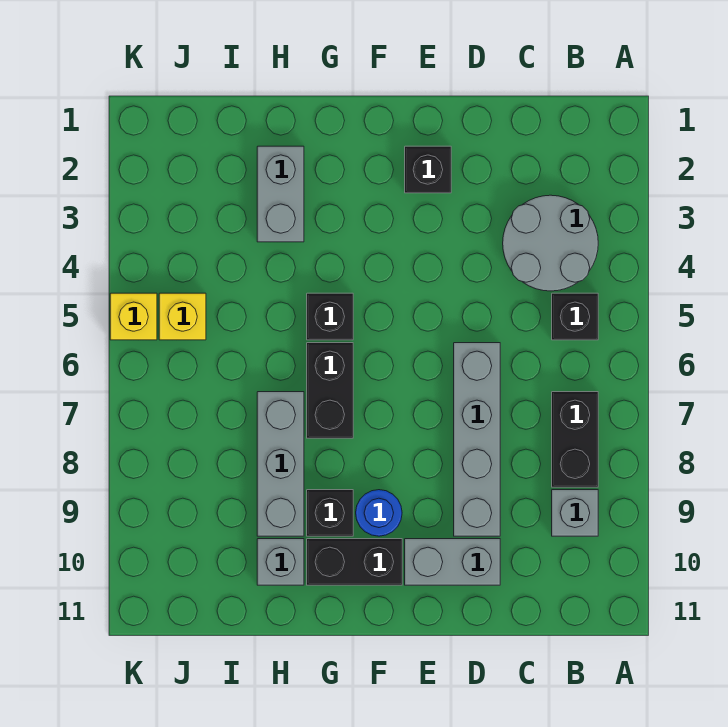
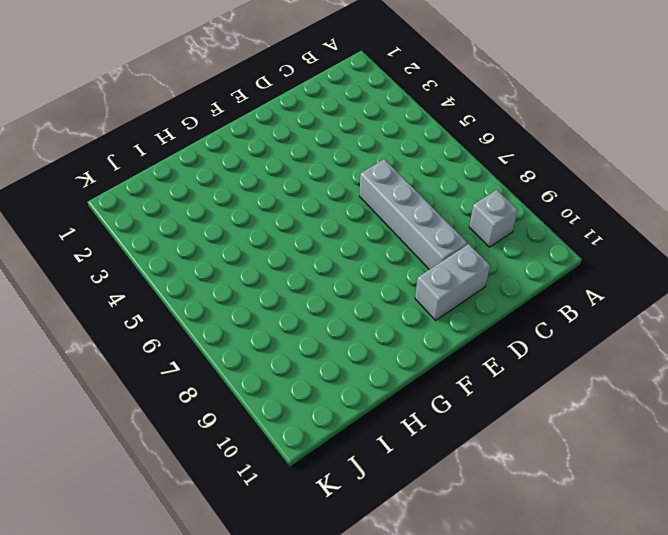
none -> grey 2x2 round brick [503,195,598,291]
none -> black 1x1 brick [552,293,598,340]
none -> black 1x2 brick [552,392,598,487]

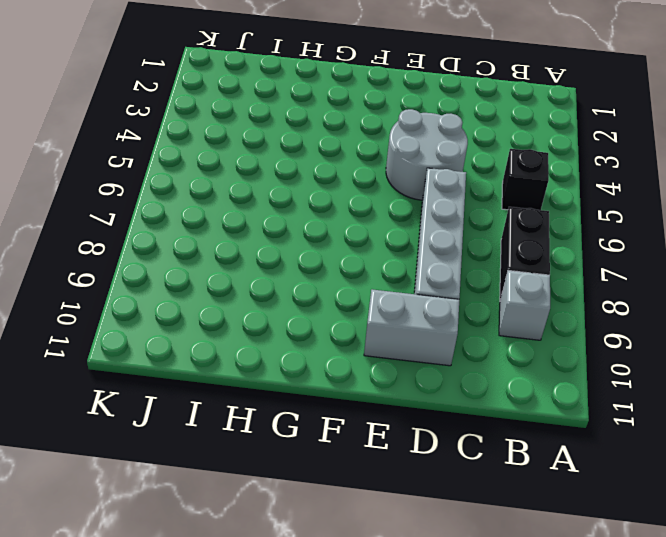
grey 2x2 round brick [386,109,468,200] -> grey 2x2 round brick moved to [503,195,598,291]
none -> black 1x1 brick [405,146,451,193]
none -> blue 1x1 round brick [356,490,402,536]
none -> black 1x2 brick [307,539,402,585]

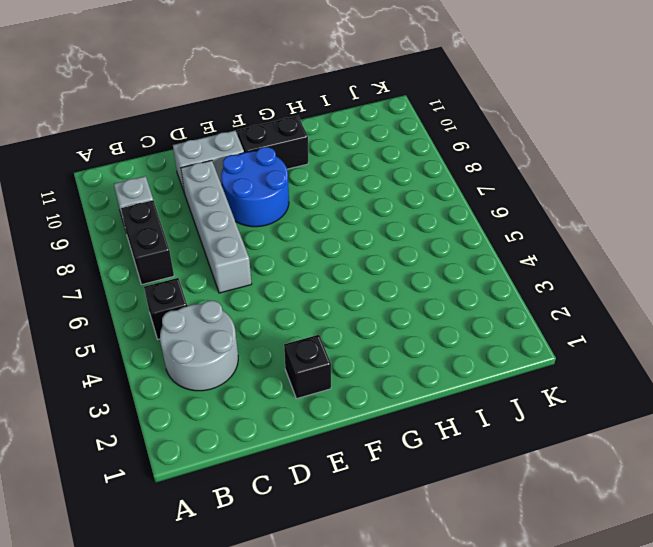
blue 2x2 round brick [221,147,289,227] -> blue 1x1 round brick [356,490,402,536]
none -> black 1x1 brick [307,293,353,340]
none -> black 1x2 brick [307,343,353,438]
none -> black 1x1 brick [307,490,353,536]

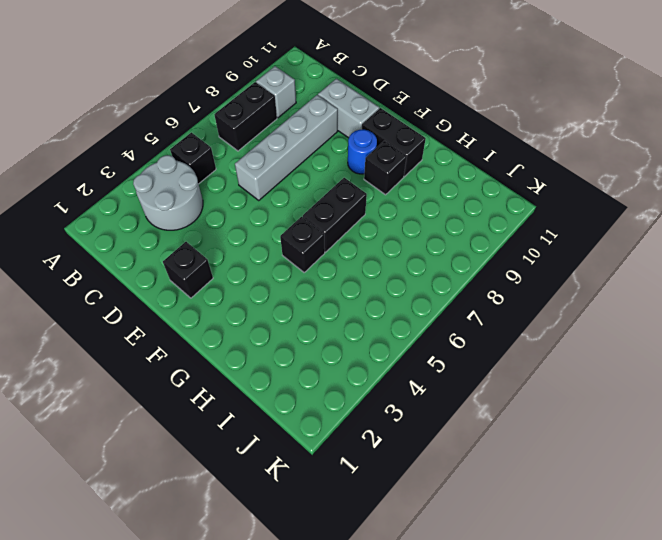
none -> grey 1x2 brick [257,146,304,242]
none -> grey 1x3 brick [257,392,304,536]
none -> grey 1x1 brick [257,539,304,585]

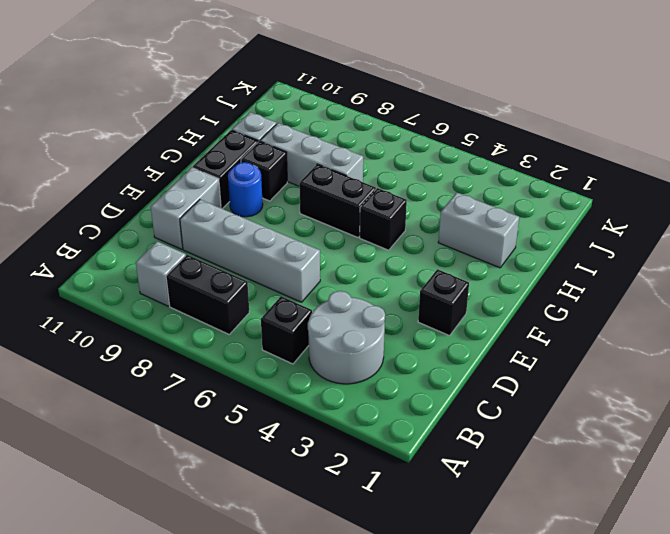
none -> yellow 1x1 brick [159,293,206,340]
none -> yellow 1x1 brick [110,293,157,340]

